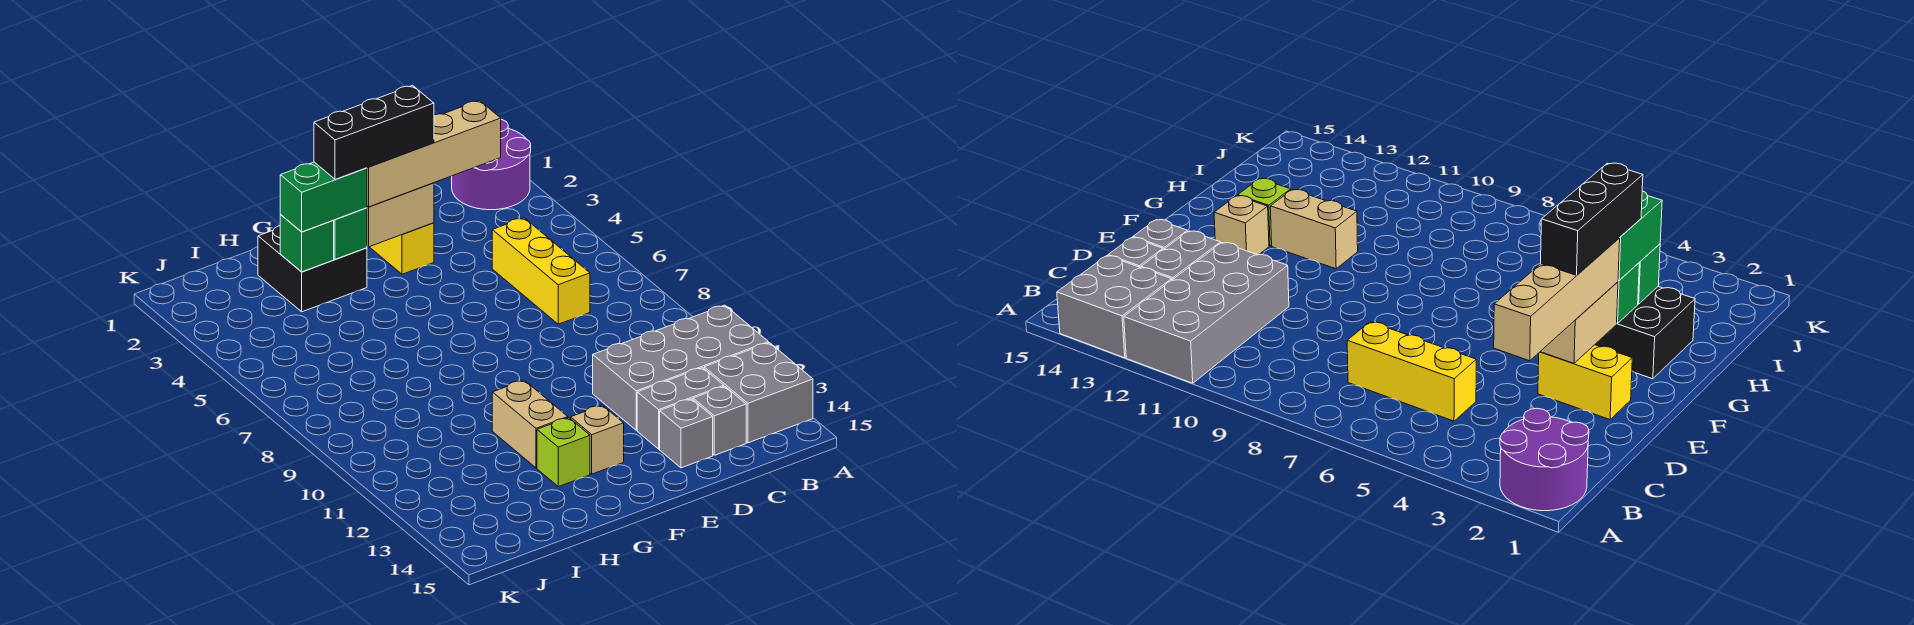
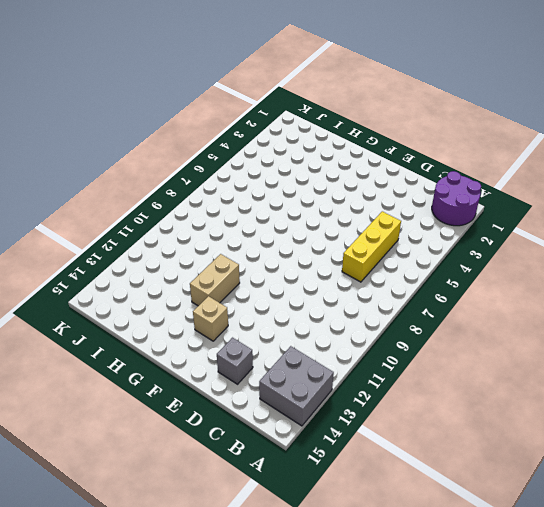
none -> grey 2x4 brick [593,305,768,430]
none -> grey 1x2 brick [637,368,724,449]
none -> grey 1x1 brick [693,386,746,455]

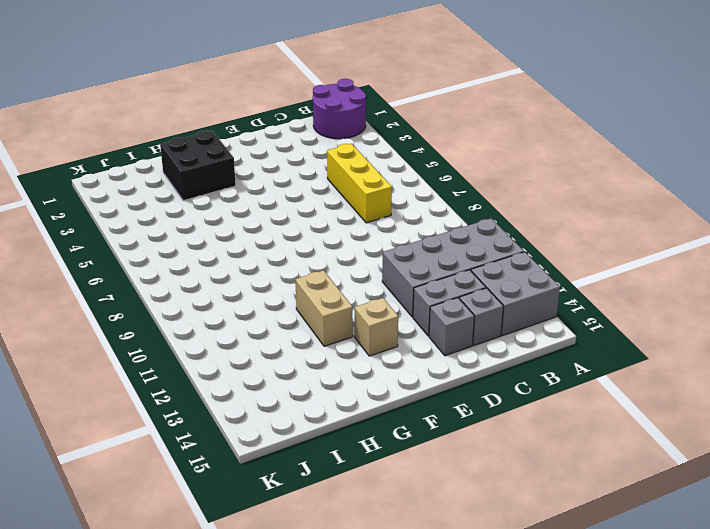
none -> yellow 1x2 brick [370,223,434,274]
none -> lime 1x1 brick [537,418,590,487]
none -> tan 1x2 brick [367,183,434,247]

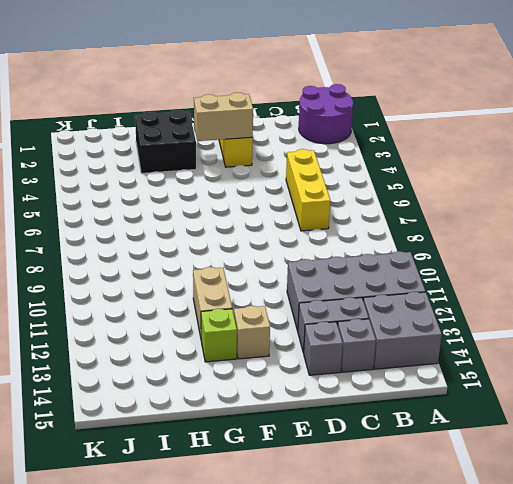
none -> green 1x1 brick [333,208,367,260]
none -> green 1x1 brick [280,215,334,272]
none -> tan 1x4 brick [367,100,501,207]

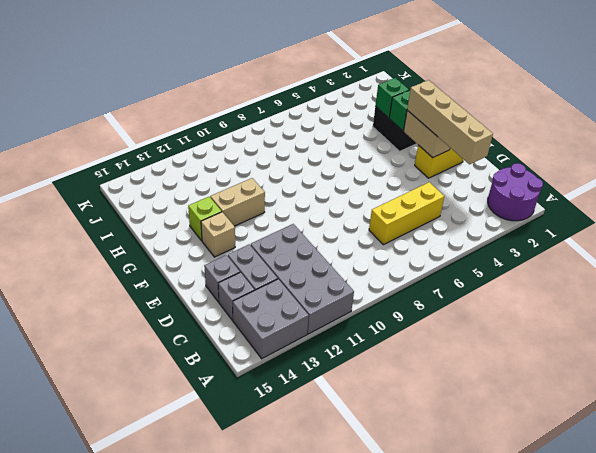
none -> green 1x2 brick [280,162,367,232]
none -> black 1x3 brick [314,85,434,179]

